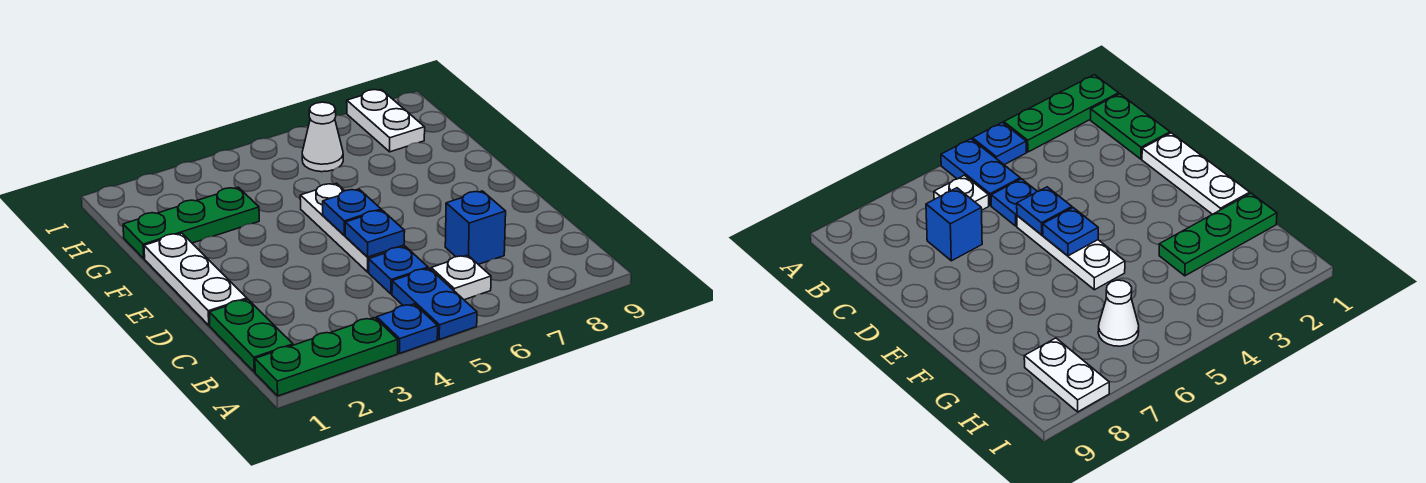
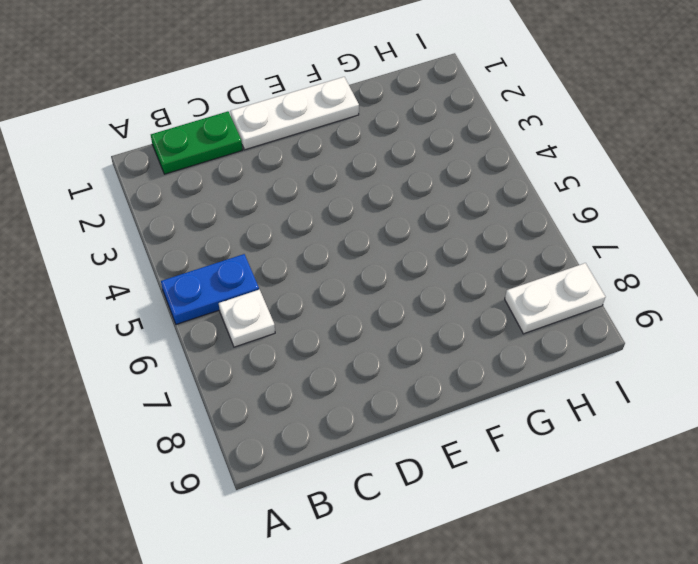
none -> green 1x3 plate [255,318,398,396]
none -> blue 1x1 plate [377,304,438,353]
none -> blue 1x1 plate [369,246,428,294]

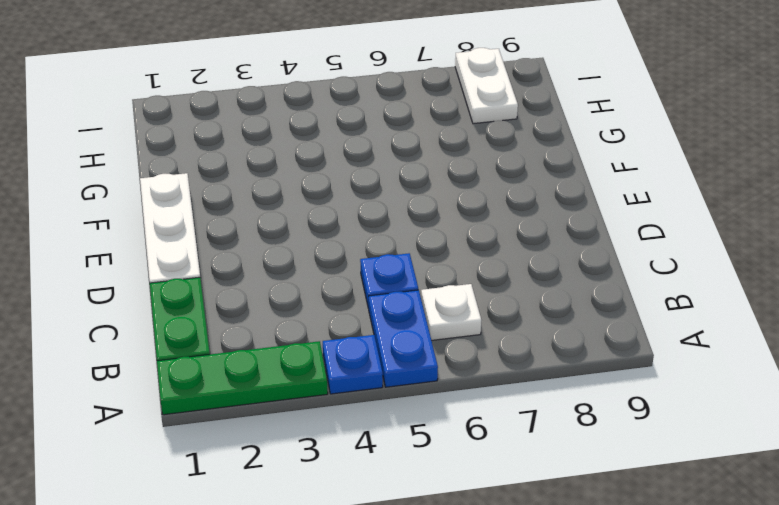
none -> blue 1x1 brick [445,191,506,264]
none -> white 1x3 plate [300,183,404,272]
none -> green 1x3 plate [123,187,259,259]

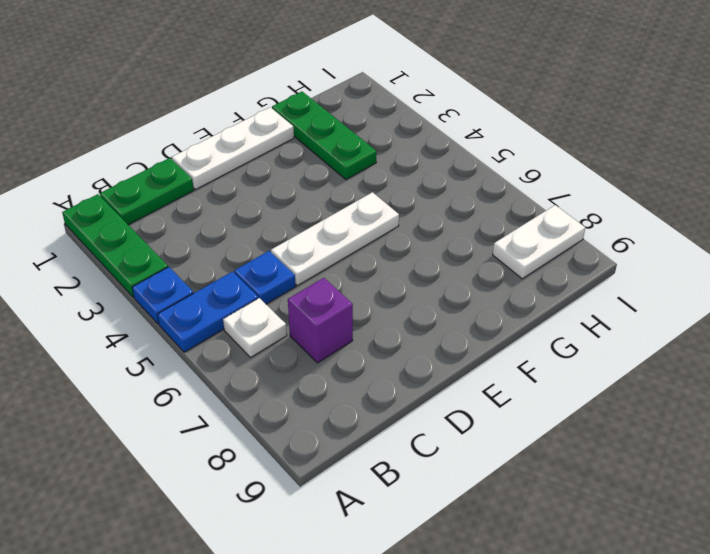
purple 1x1 brick [288,278,353,363] -> blue 1x1 brick [445,191,506,264]
none -> white 1x1 cone [302,102,343,172]
none -> blue 1x1 plate [345,210,405,257]
none -> blue 1x1 plate [323,189,381,235]

